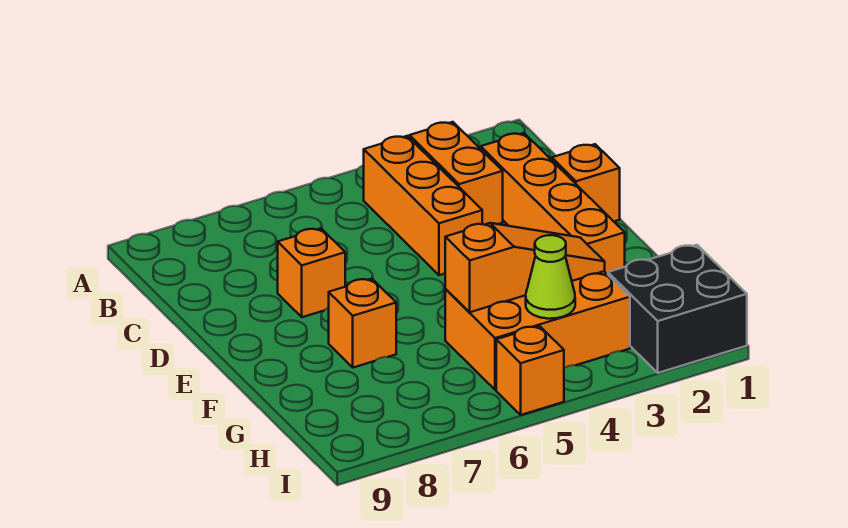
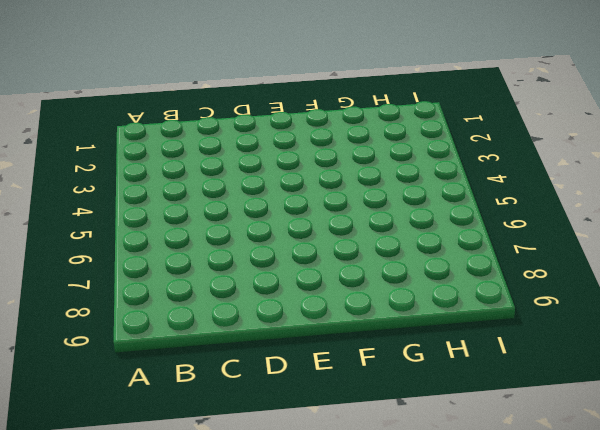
none -> orange 1x2 brick [409,122,503,225]
none -> orange 1x3 brick [364,136,482,275]

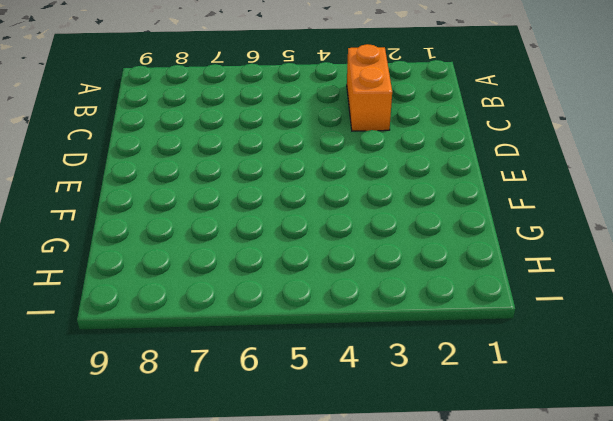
none -> orange 1x3 brick [364,136,482,275]
none -> orange 1x4 brick [481,133,625,274]

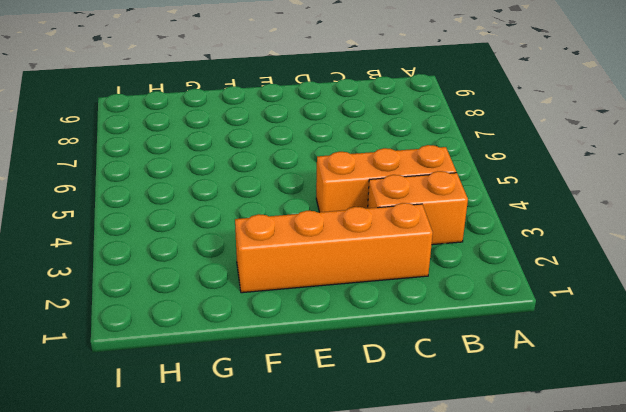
none -> orange 1x1 brick [552,144,620,221]
none -> orange 1x1 brick [278,228,345,317]

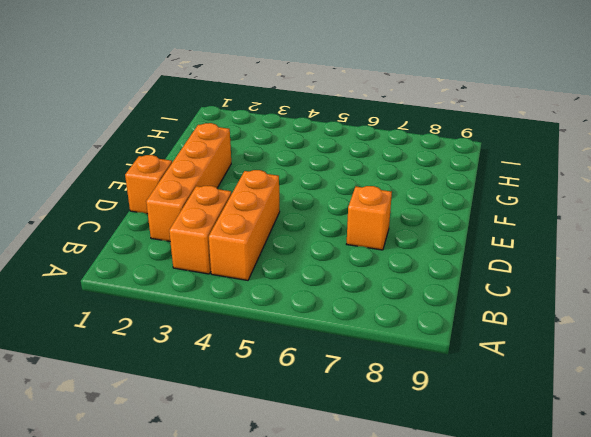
none -> orange 1x1 brick [329,279,396,368]
none -> orange 2x3 brick [445,271,630,390]

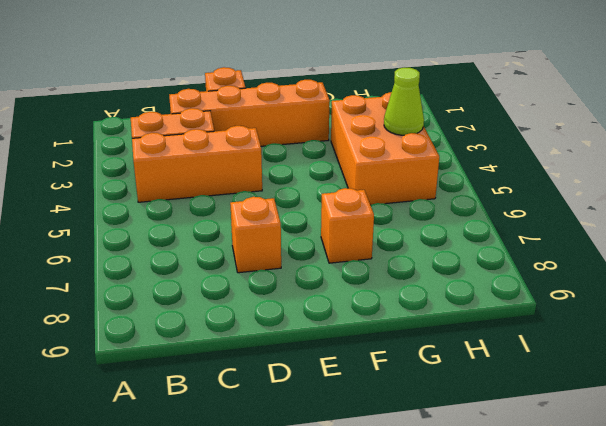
none -> black 2x2 brick [608,245,747,373]
none -> orange 1x1 brick [496,326,564,415]

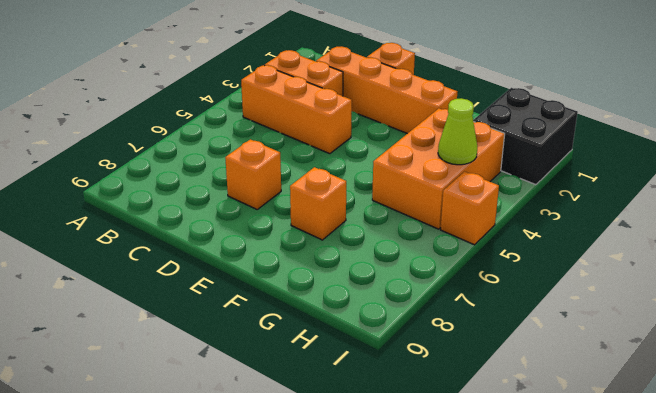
none -> orange 1x3 slope [445,223,605,312]

